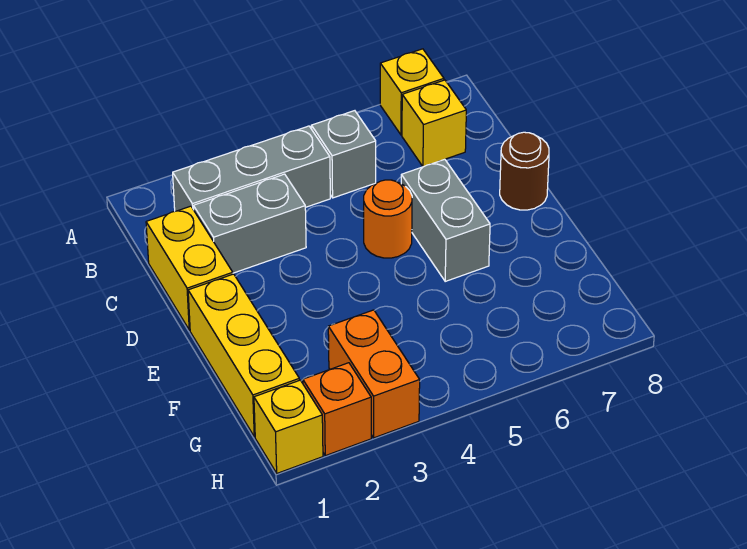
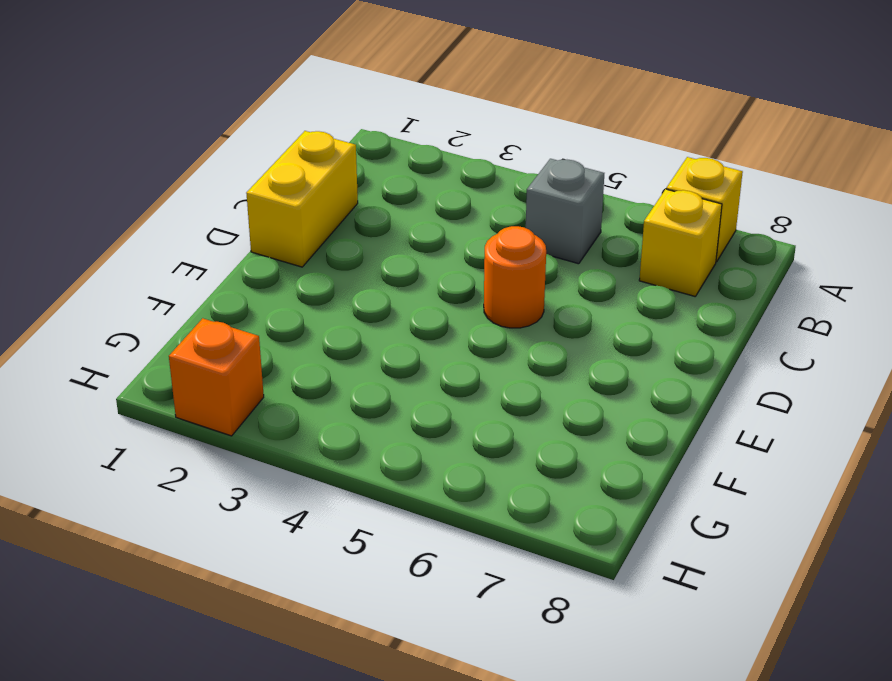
none -> grey 1x3 brick [173,126,330,211]
none -> grey 1x2 brick [193,174,306,273]
none -> grey 1x2 brick [401,159,490,281]

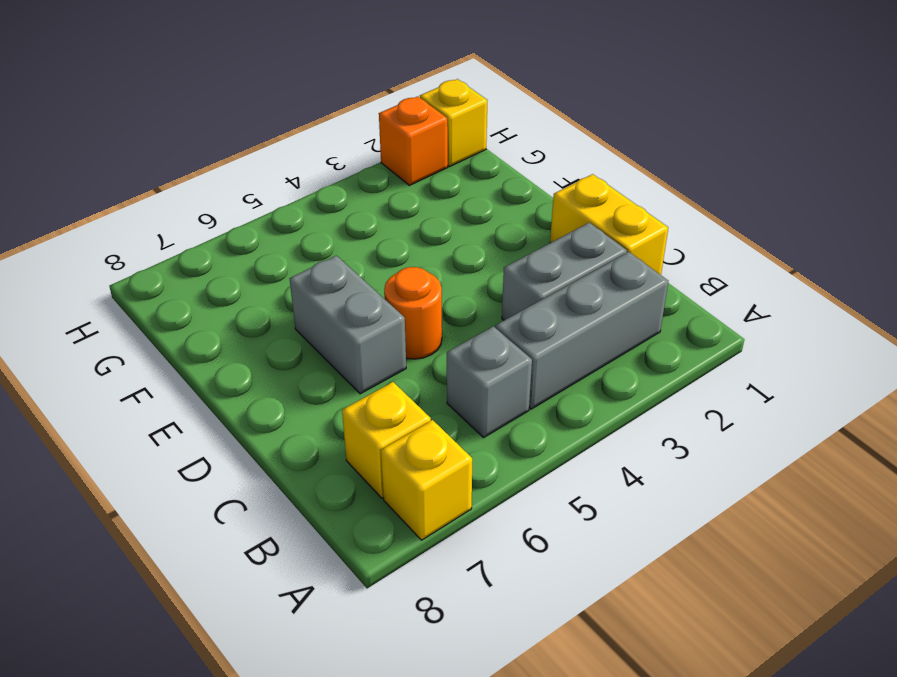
none -> brown 1x1 round brick [500,132,549,210]
none -> yellow 1x3 brick [188,274,299,437]
none -> orange 1x2 brick [328,310,420,438]

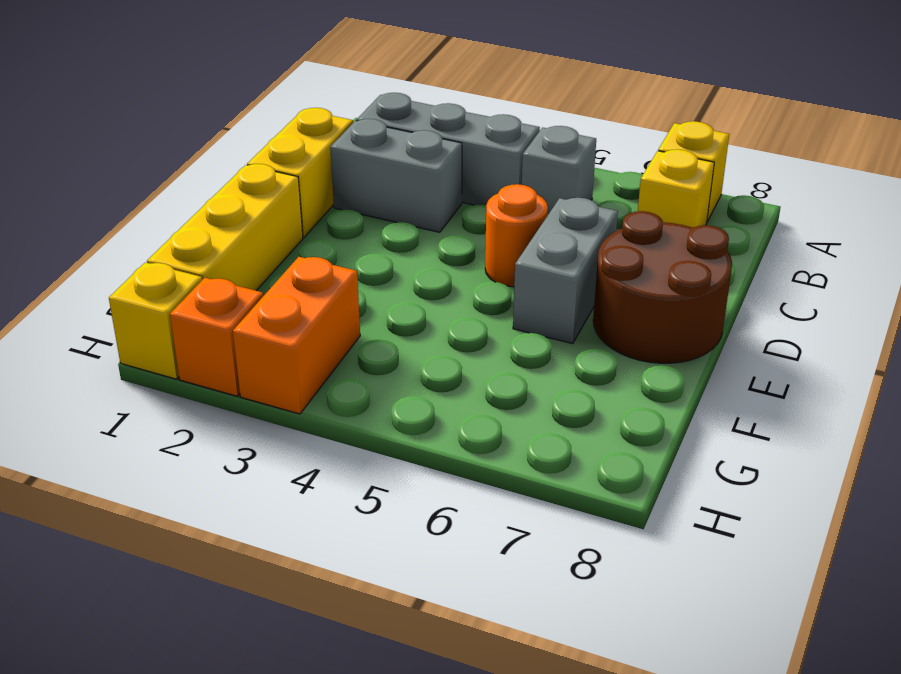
brown 2x2 round brick [593,211,732,363] -> brown 1x1 round brick [500,132,549,210]

